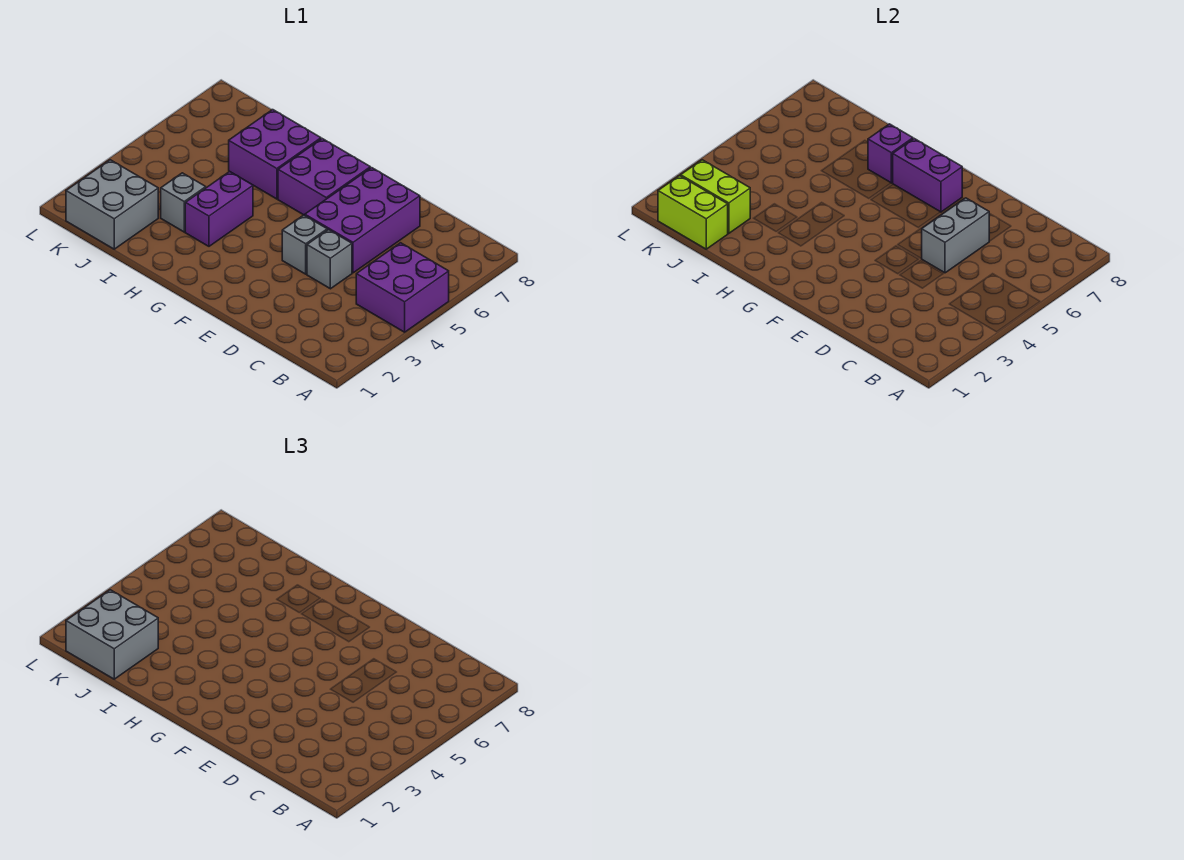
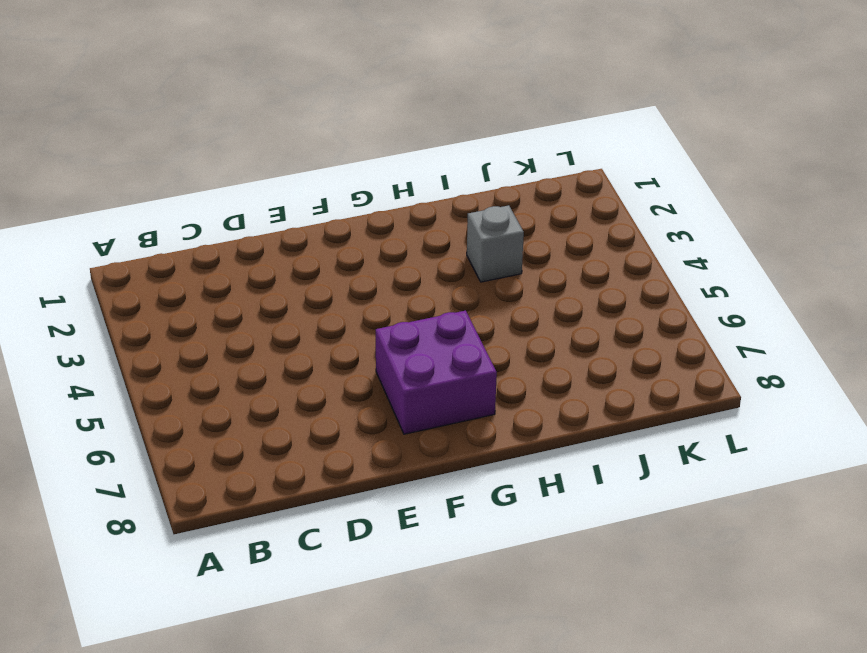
none -> purple 2x2 brick [356,243,449,332]
none -> grey 1x1 brick [307,230,352,289]
none -> purple 2x3 brick [305,168,420,273]

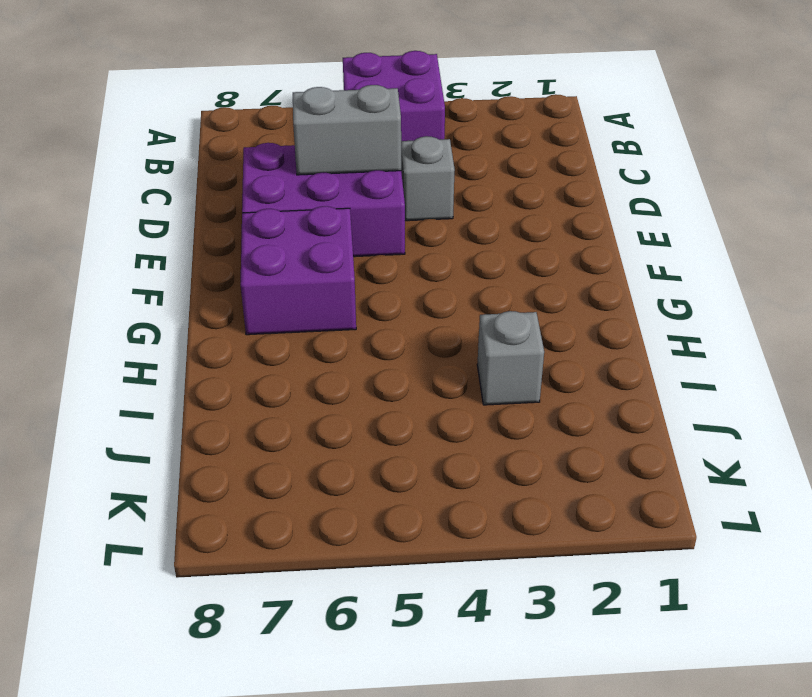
none -> grey 1x1 brick [282,215,327,274]
none -> purple 1x2 brick [185,172,253,246]
none -> purple 2x2 brick [229,110,321,199]

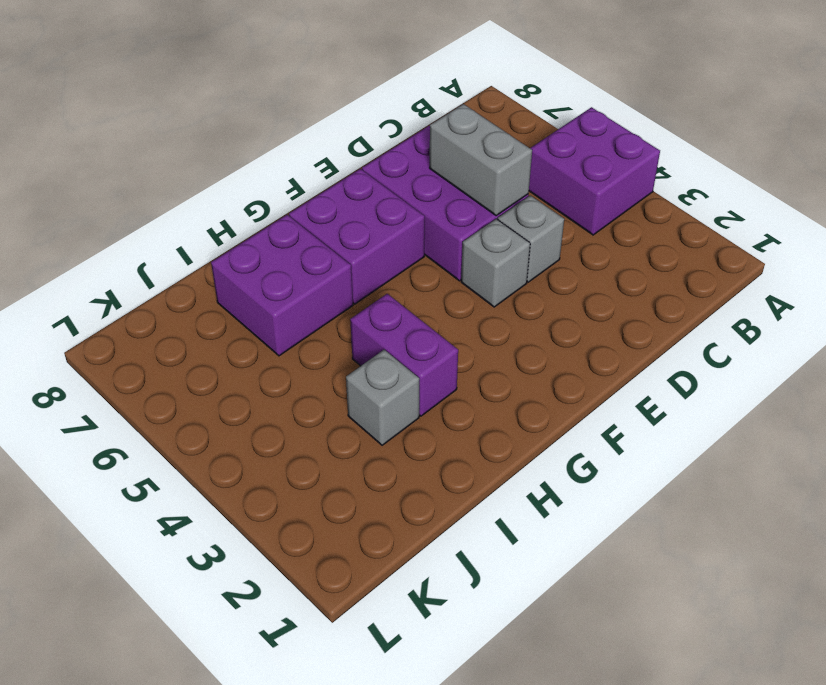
none -> grey 2x2 brick [66,160,158,249]
none -> purple 1x2 brick [893,139,962,212]
none -> purple 1x1 brick [868,124,913,183]

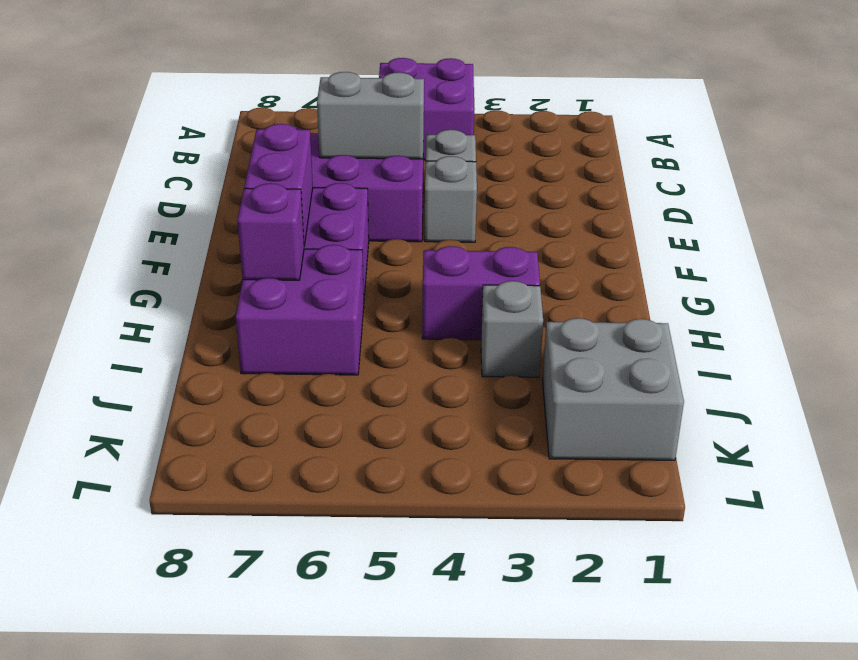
none -> lime 1x2 brick [658,176,728,249]
none -> lime 1x2 brick [681,160,750,233]
none -> grey 2x2 brick [66,590,158,679]

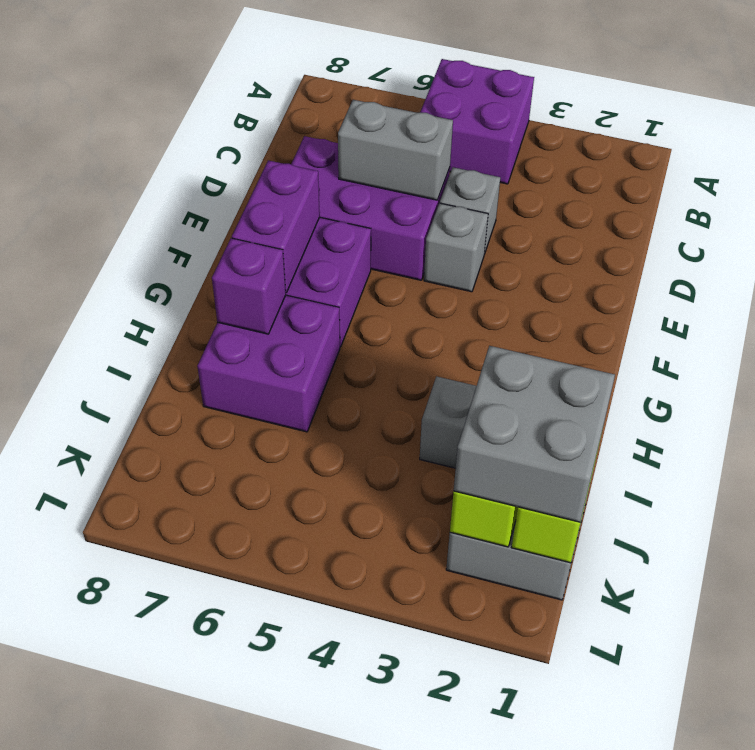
none -> purple 1x2 brick [185,172,253,246]

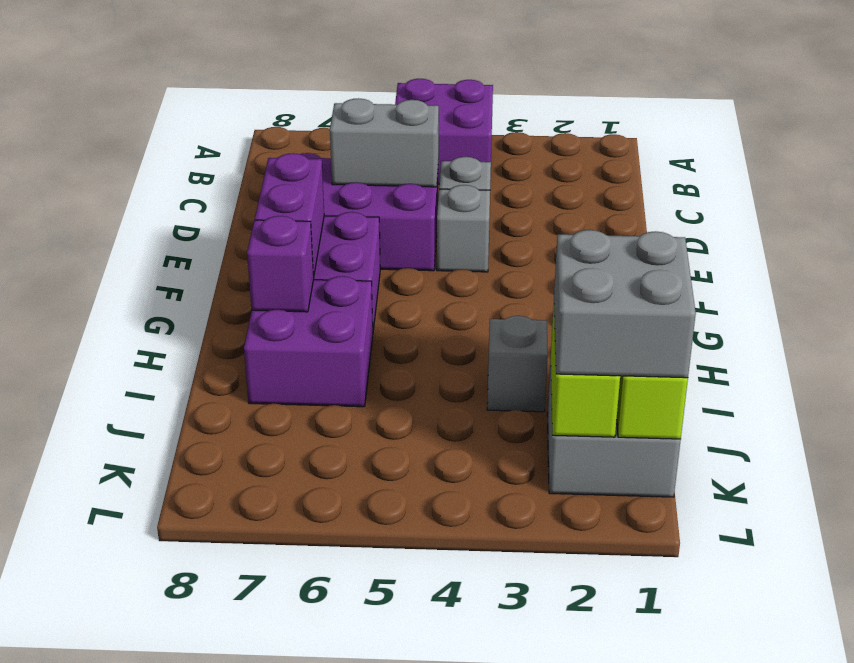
none -> purple 1x2 brick [185,172,253,246]

